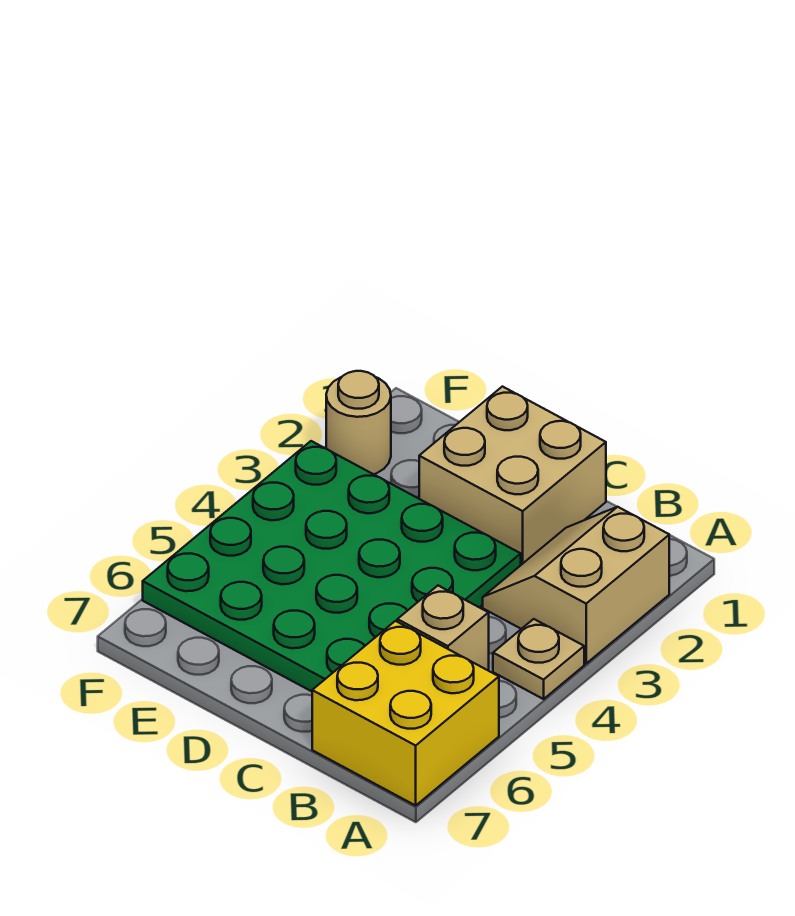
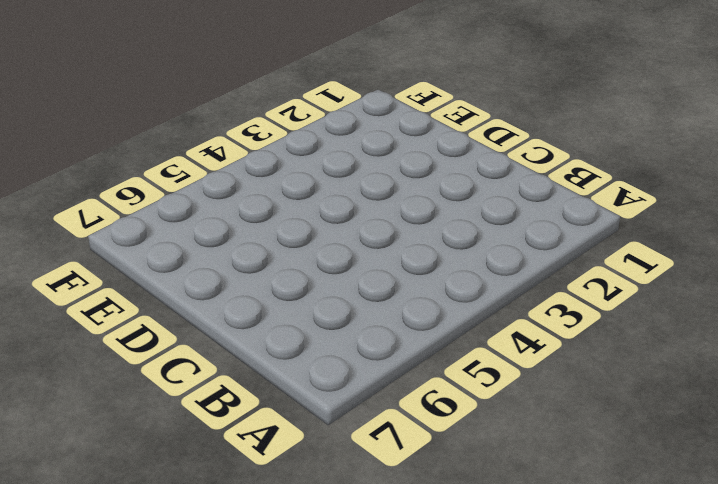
none -> tan 2x2 slope [483,507,669,663]
none -> tan 1x1 plate [493,619,584,699]

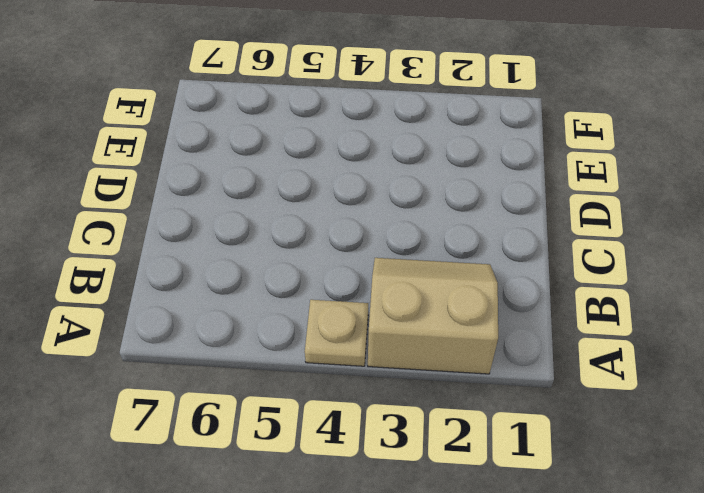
none -> yellow 2x2 brick [312,621,499,805]
none -> tan 1x1 brick [397,586,489,671]

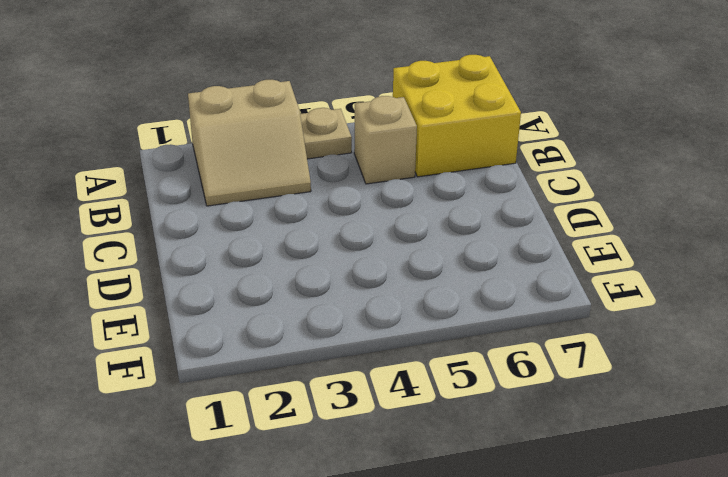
none -> tan 2x2 brick [419,387,606,565]
none -> green 4x4 plate [143,441,521,691]

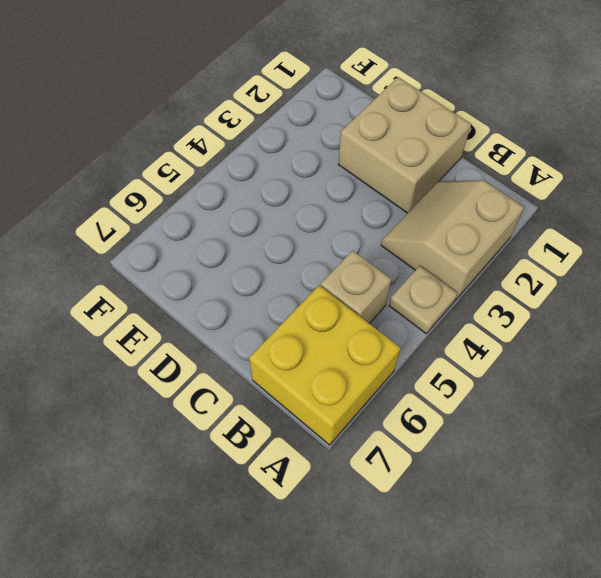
none -> green 4x4 plate [143,441,521,691]
none -> tan 1x1 round brick [326,371,391,474]

